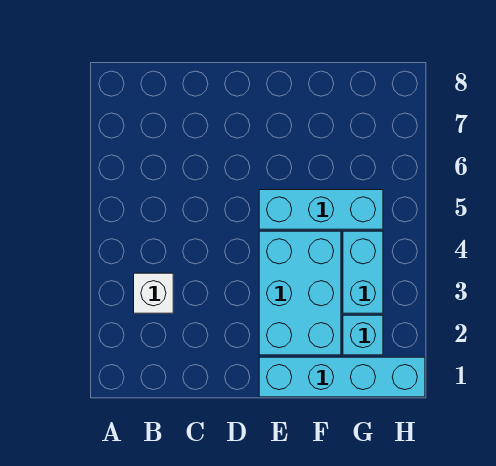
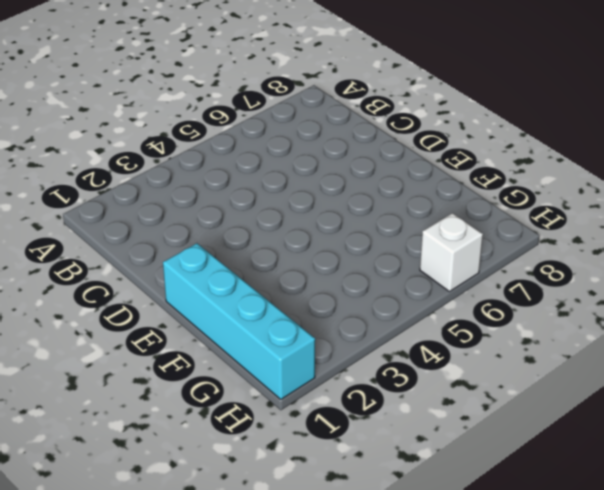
white 1x1 brick [420,213,483,292] -> white 1x1 brick moved to [134,273,173,313]
none -> cyan 2x3 brick [259,231,341,355]
none -> cyan 1x3 brick [259,190,383,229]

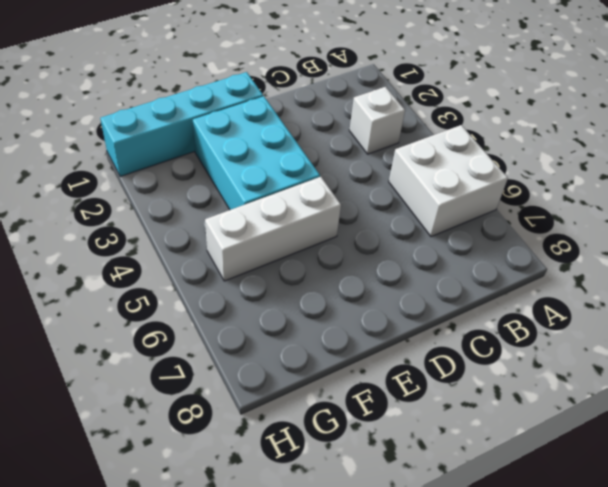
white 2x2 brick [389,125,508,237] -> none
white 1x3 brick [205,177,341,281] -> cyan 1x3 brick [259,190,383,229]
none -> cyan 1x1 brick [343,315,383,355]
none -> cyan 1x2 brick [343,231,383,313]

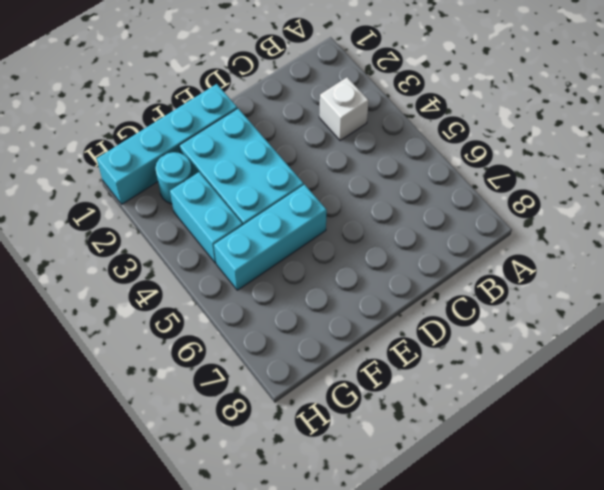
cyan 1x1 round brick [156,152,192,204] -> cyan 1x1 brick [343,315,383,355]

